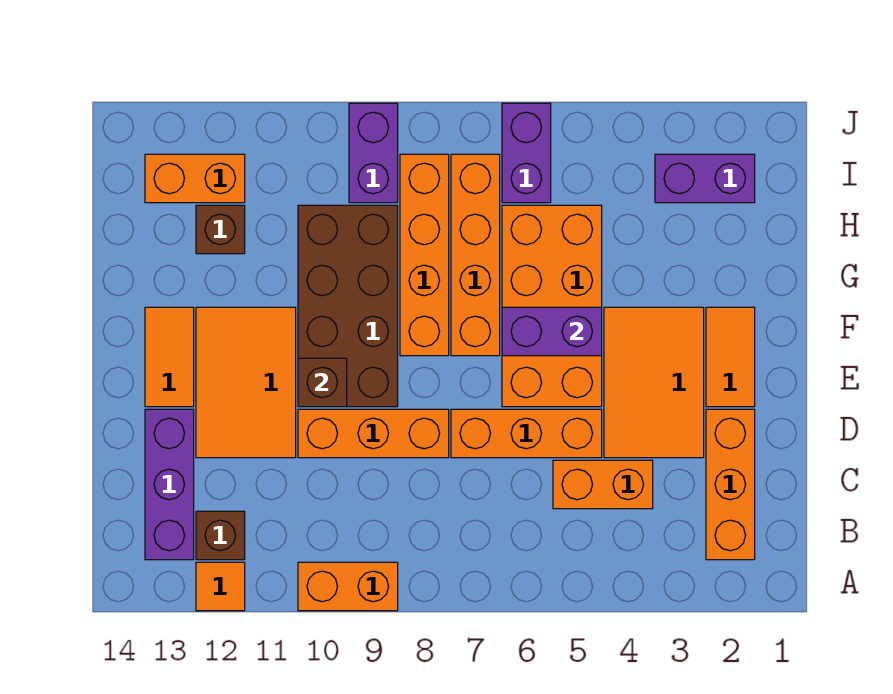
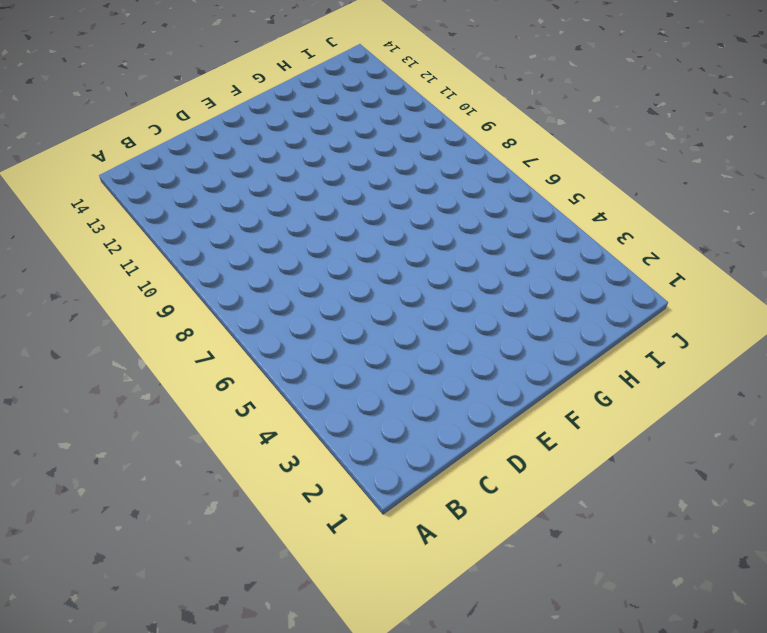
none -> orange 1x2 brick [298,562,398,611]
none -> orange 1x1 tile [196,562,245,611]
none -> orange 1x3 brick [706,409,755,560]

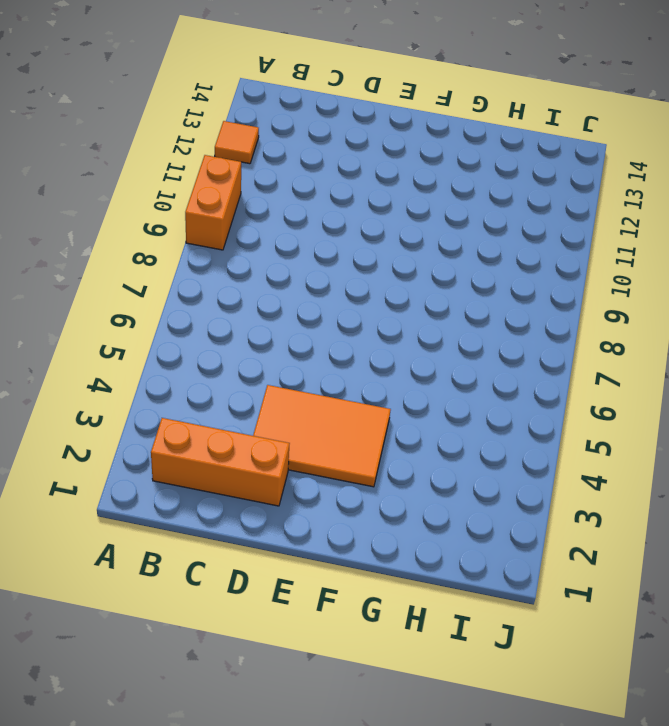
none -> brown 1x1 brick [196,511,245,560]
none -> purple 1x3 brick [145,409,194,560]
none -> orange 1x2 brick [553,460,653,509]

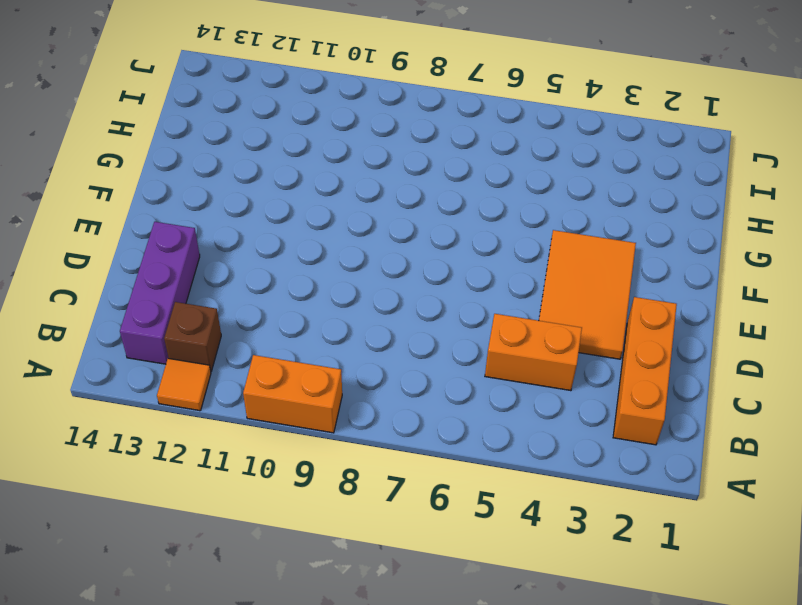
none -> orange 1x3 brick [451,409,602,458]
none -> orange 1x3 brick [298,409,449,458]
none -> orange 2x3 tile [196,307,296,458]

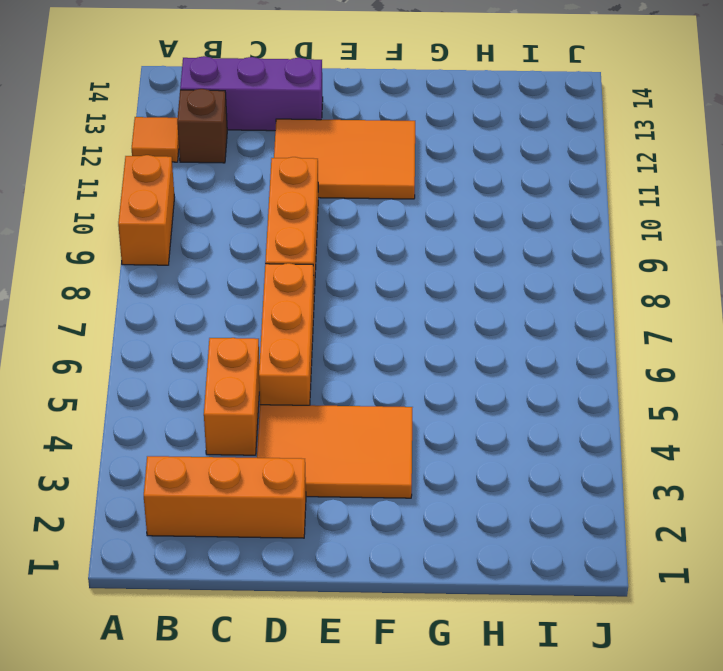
none -> orange 1x2 tile [706,307,755,407]
none -> orange 2x4 brick [502,205,602,407]
none -> brown 2x4 brick [298,205,398,407]

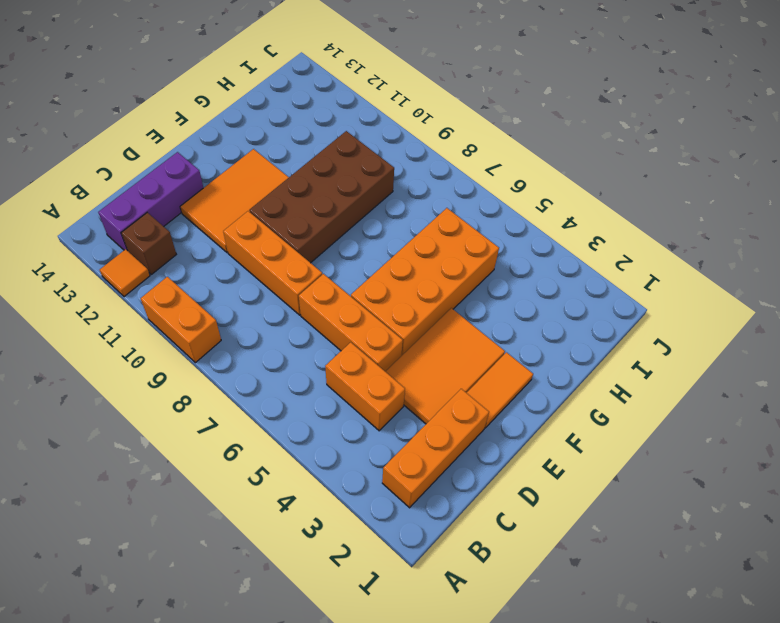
none -> orange 1x2 tile [145,307,194,407]
none -> orange 1x4 brick [451,154,500,356]
none -> orange 1x4 brick [400,154,449,356]

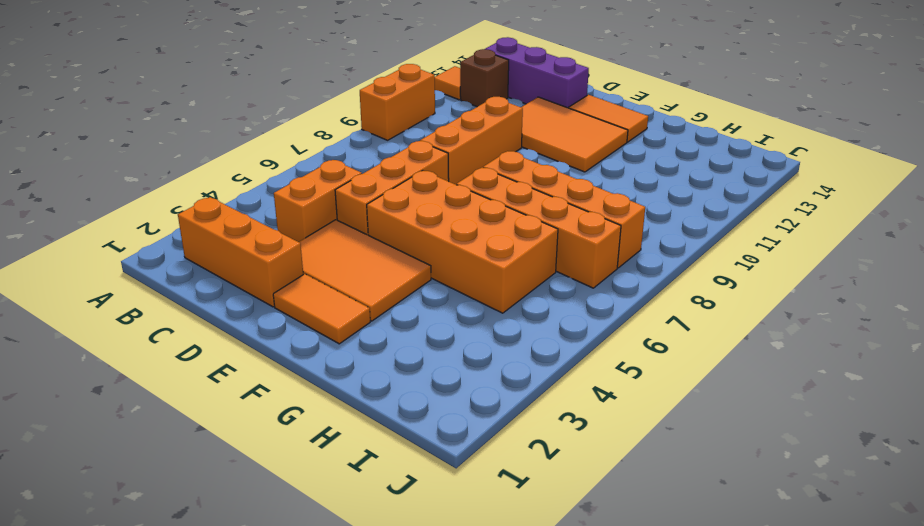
none -> brown 2x4 brick [298,205,398,407]
none -> brown 1x1 brick [196,205,245,254]
none -> purple 1x2 brick [655,154,755,203]

